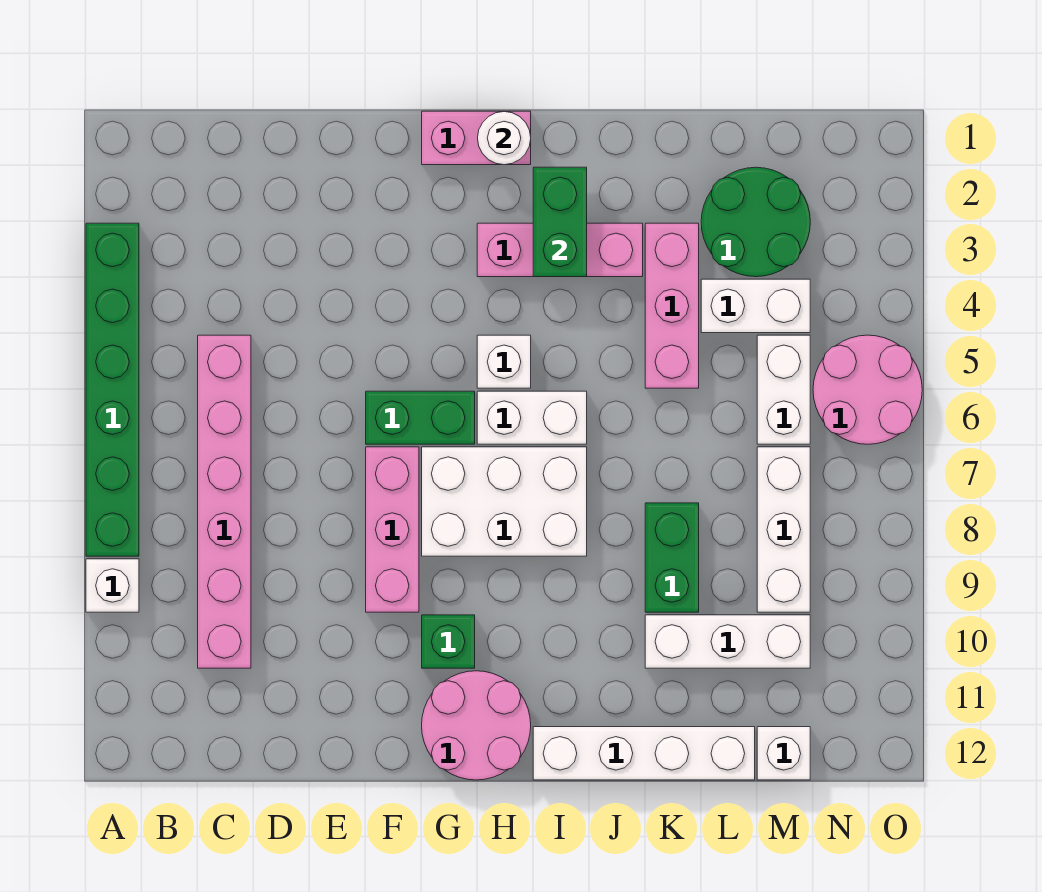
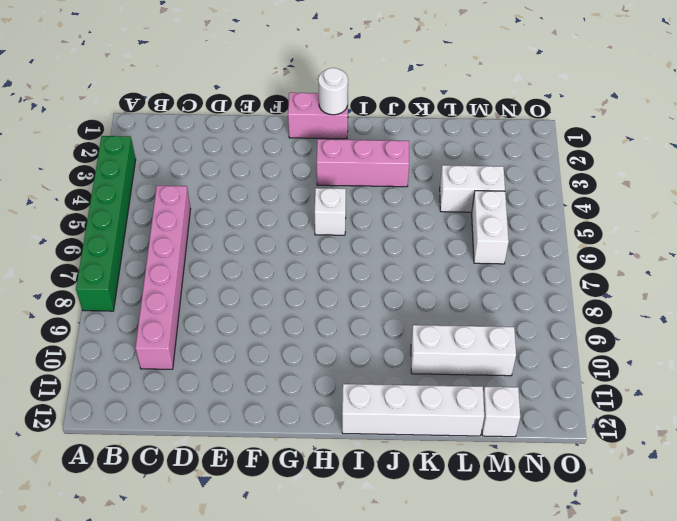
none -> white 1x1 brick [86,559,139,612]
none -> green 1x2 brick [366,391,475,444]
none -> pink 1x3 brick [366,447,419,612]

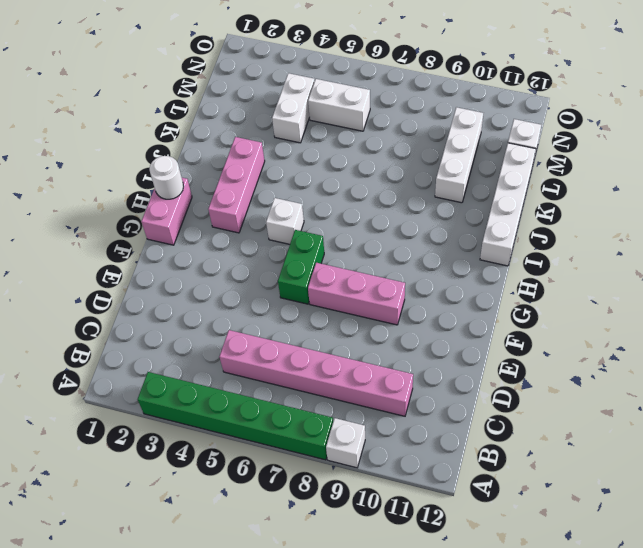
none -> white 2x3 brick [422,447,587,556]
none -> green 1x1 brick [422,615,475,668]
none -> pink 2x2 round brick [422,671,531,780]

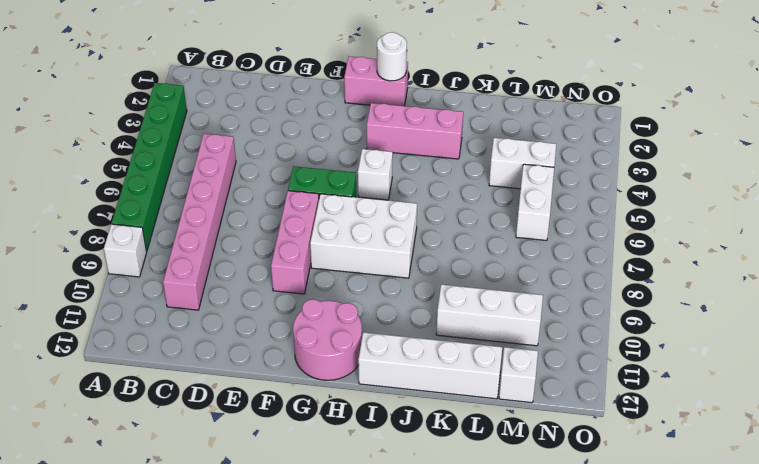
none -> green 1x1 brick [422,615,475,668]
none -> white 1x2 brick [477,391,587,444]
none -> pink 1x3 brick [645,223,699,388]

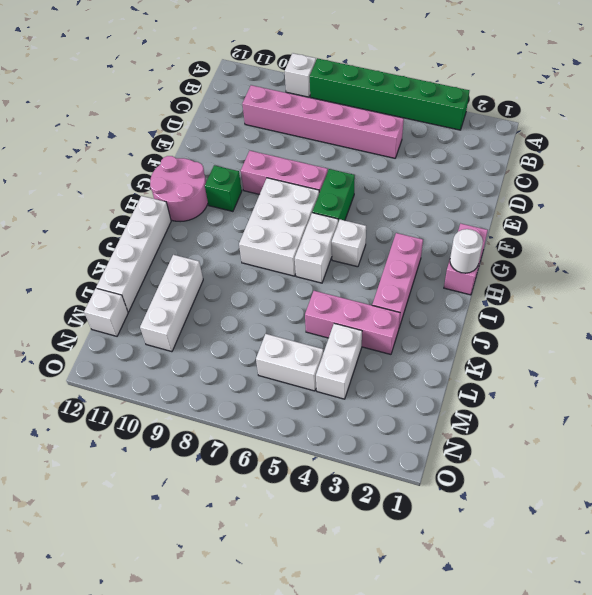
none -> green 1x2 brick [645,503,699,612]
none -> green 2x2 round brick [701,167,810,277]
none -> white 1x3 brick [757,447,810,612]

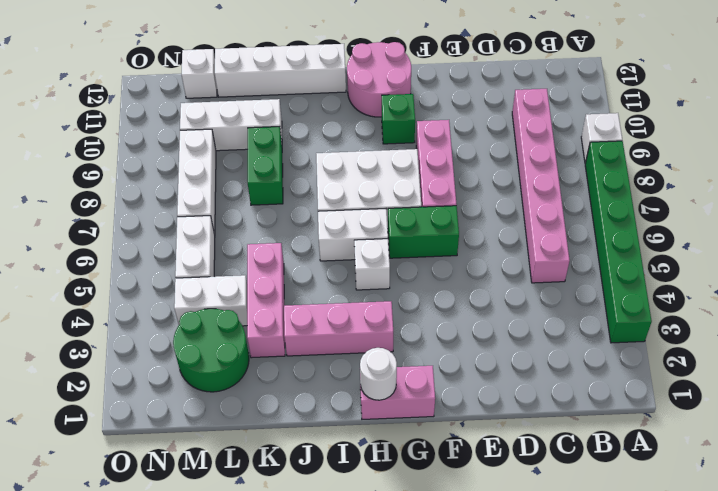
none -> pink 2x2 round brick [813,335,922,444]
none -> green 1x2 brick [533,167,587,277]

